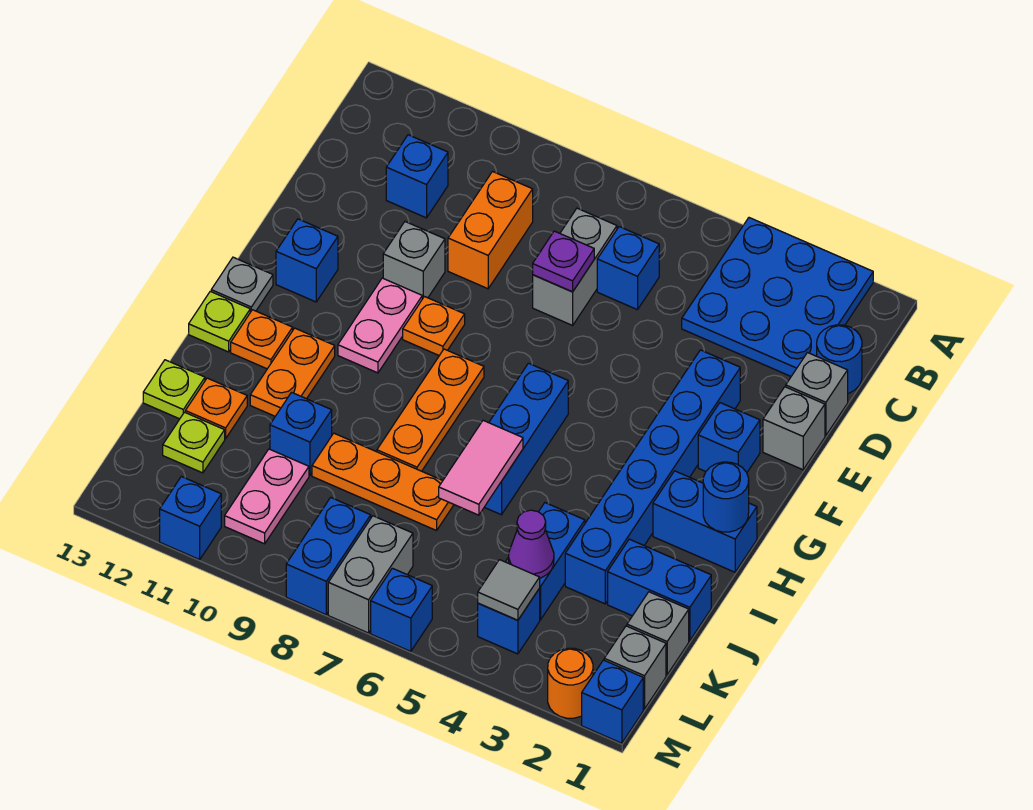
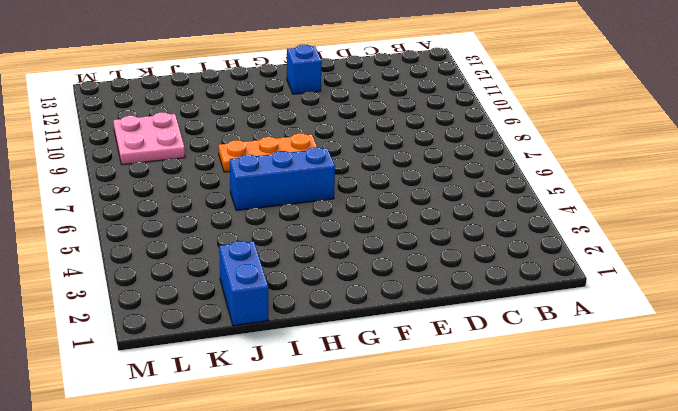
pink 2x2 plate [113,112,185,165] -> pink 1x2 plate [225,449,309,544]
none -> blue 3x3 plate [682,218,873,376]
none -> blue 1x1 round brick [817,325,862,393]
none -> blue 1x1 brick [597,227,659,310]
none -> grey 1x2 brick [533,208,617,325]

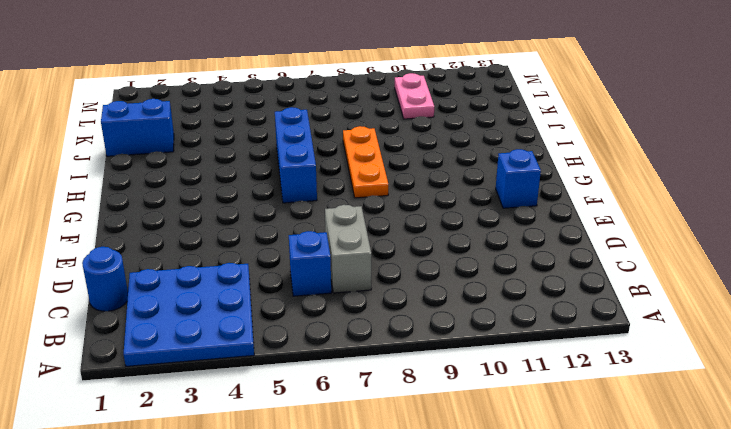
none -> orange 1x2 brick [448,172,533,289]
none -> blue 1x1 brick [386,135,448,218]
none -> grey 1x1 brick [786,353,848,436]
none -> grey 1x1 brick [763,387,825,470]

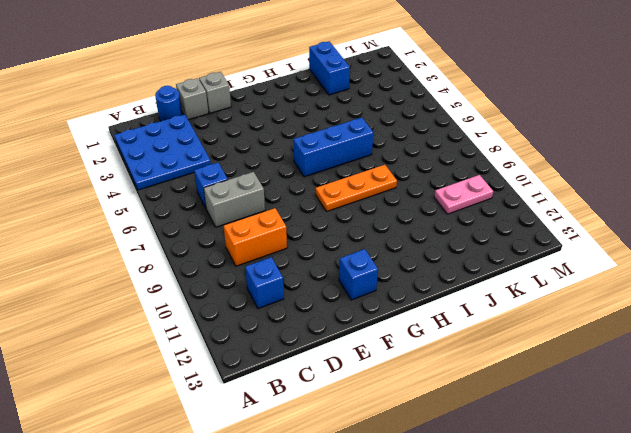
none -> blue 1x6 brick [565,350,740,604]
none -> grey 1x1 brick [383,222,445,299]
none -> blue 1x1 brick [698,403,760,472]
none -> orange 1x1 plate [403,297,465,356]

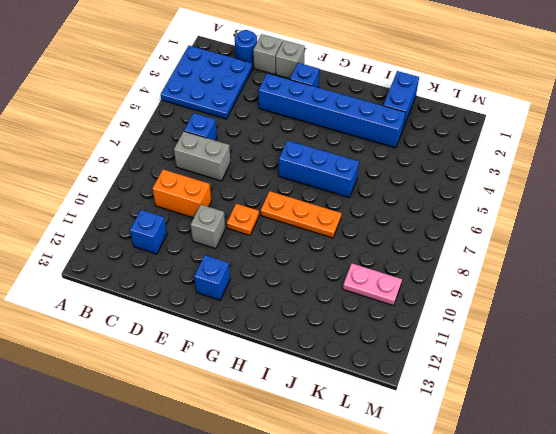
none -> pink 1x2 plate [338,278,422,373]
none -> grey 1x1 plate [211,257,273,312]
none -> blue 1x2 brick [653,471,757,572]
none -> orange 1x2 plate [250,328,335,416]

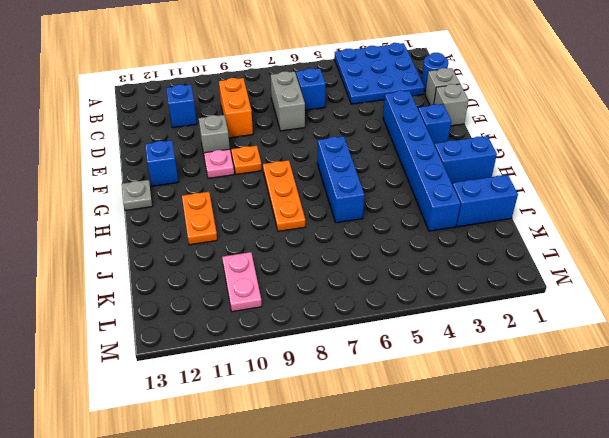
pink 1x1 plate [204,149,234,178] -> pink 1x2 plate [338,278,422,373]
none -> orange 1x1 plate [231,310,293,369]
none -> lime 1x1 plate [189,291,250,352]
none -> blue 1x2 brick [505,503,585,620]
none -> orange 1x3 plate [312,433,454,531]

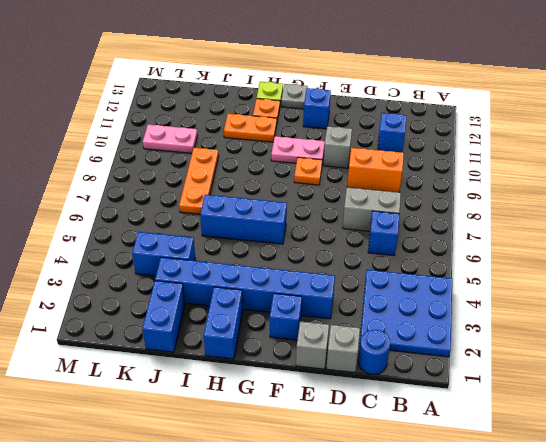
none -> orange 1x3 plate [377,349,484,471]
none -> blue 1x1 brick [270,392,332,475]
none -> orange 1x1 plate [185,378,247,439]
none -> lime 1x1 plate [143,360,205,419]

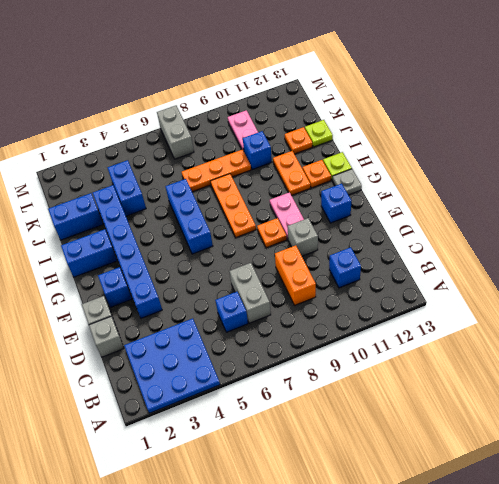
none -> blue 1x1 round brick [817,325,862,393]
none -> grey 1x1 brick [627,592,689,675]
none -> lime 1x1 plate [163,412,225,473]
none -> grey 1x1 brick [604,626,666,709]

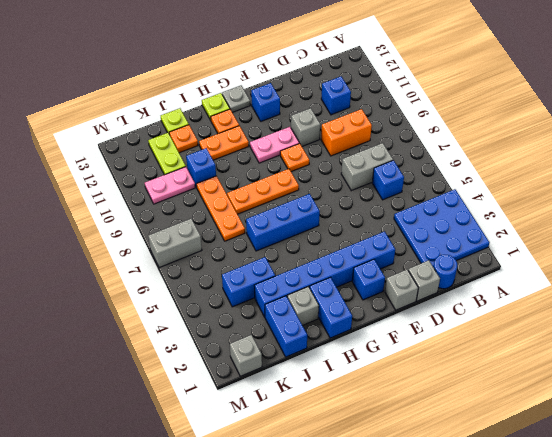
grey 1x1 brick [287,287,319,325] -> grey 1x1 brick moved to [627,592,689,675]
lime 1x2 plate [148,133,186,175] -> lime 1x1 plate [163,412,225,473]
none -> blue 1x1 brick [478,589,540,654]
none -> blue 1x2 brick [286,497,371,614]
none -> blue 1x1 brick [582,660,643,743]
none -> orange 1x1 round brick [548,648,593,718]

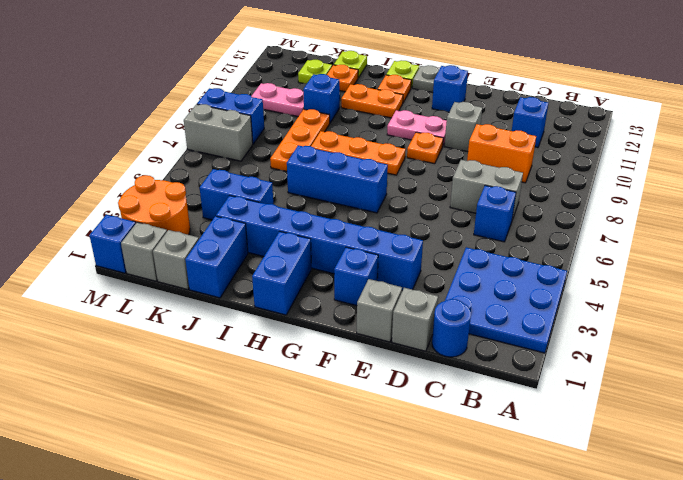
orange 2x2 round brick [118,175,190,235] -> orange 1x1 round brick [548,648,593,718]
none -> blue 1x1 brick [478,589,540,654]
none -> blue 1x1 brick [371,568,432,651]
none -> blue 1x1 brick [160,477,221,560]
none -> purple 1x1 plate [533,231,594,292]

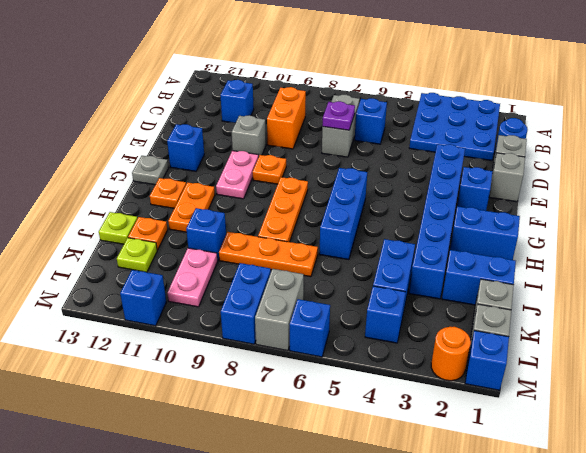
none -> lime 1x1 plate [189,291,250,352]
none -> blue 1x1 round brick [703,462,749,532]
none -> pink 1x2 tile [439,420,523,515]
none -> purple 1x1 cone [509,510,554,578]

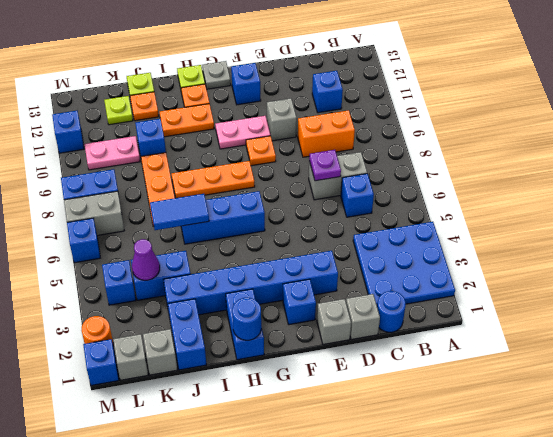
blue 1x2 tile [150,194,209,230] -> pink 1x2 tile [439,420,523,515]
none -> grey 1x1 tile [478,560,540,620]

